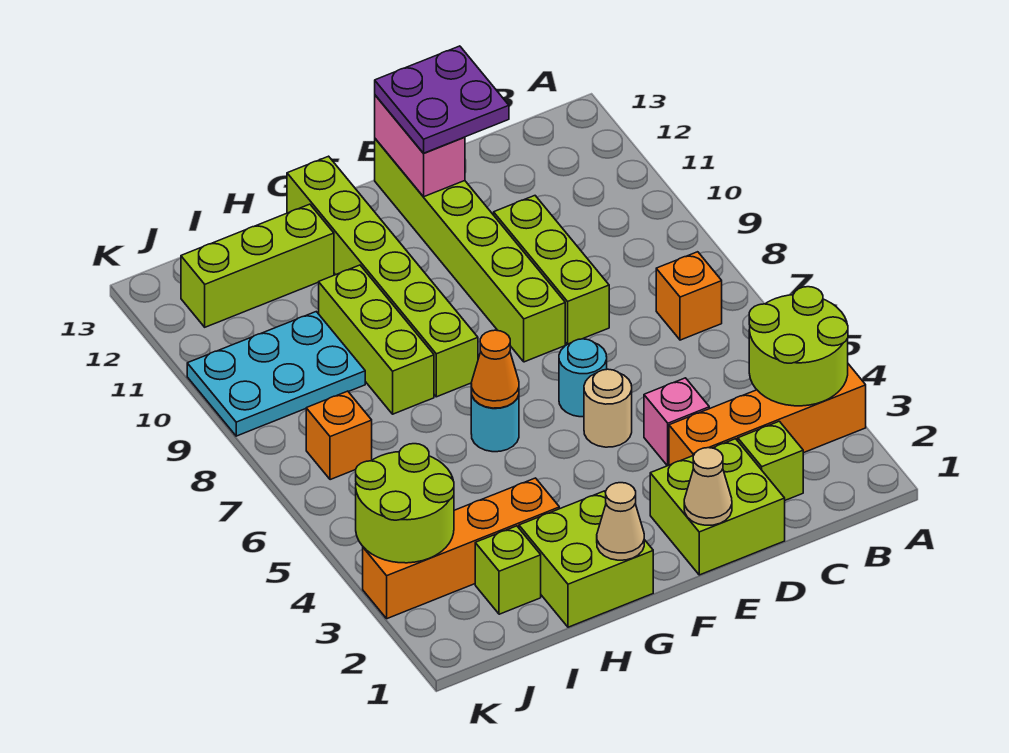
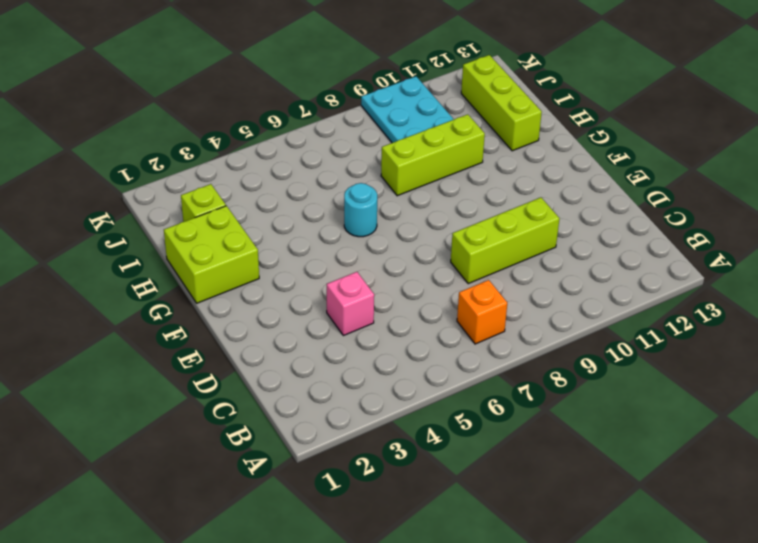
none -> orange 1x4 brick [669,364,866,465]
none -> lime 1x1 brick [738,421,803,500]
none -> lime 2x2 brick [650,439,785,575]

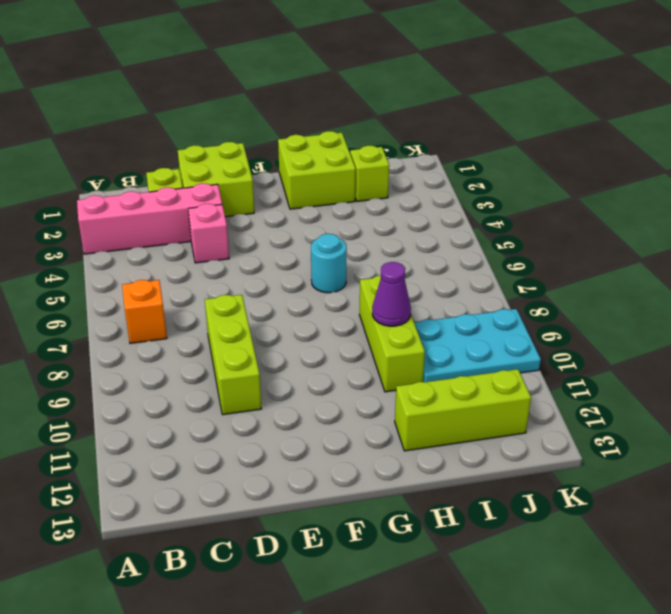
pink 1x4 brick [77,183,222,254] -> orange 1x4 brick [669,364,866,465]
purple 1x1 cone [372,262,411,326] -> none
none -> tan 1x1 round brick [584,369,632,447]
none -> cyan 1x1 round brick [559,339,607,417]
none -> lime 1x6 brick [375,139,565,362]

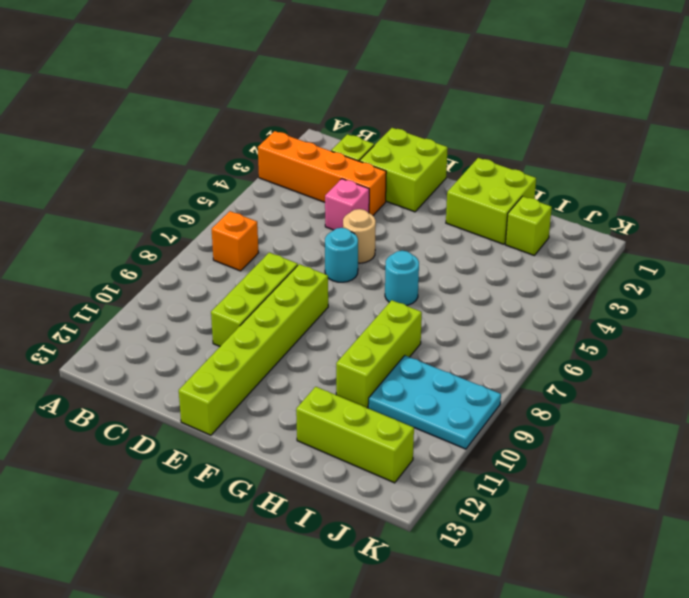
none -> lime 1x6 brick [287,156,478,397]
none -> orange 1x4 brick [363,478,559,619]
none -> orange 1x1 brick [306,391,372,480]

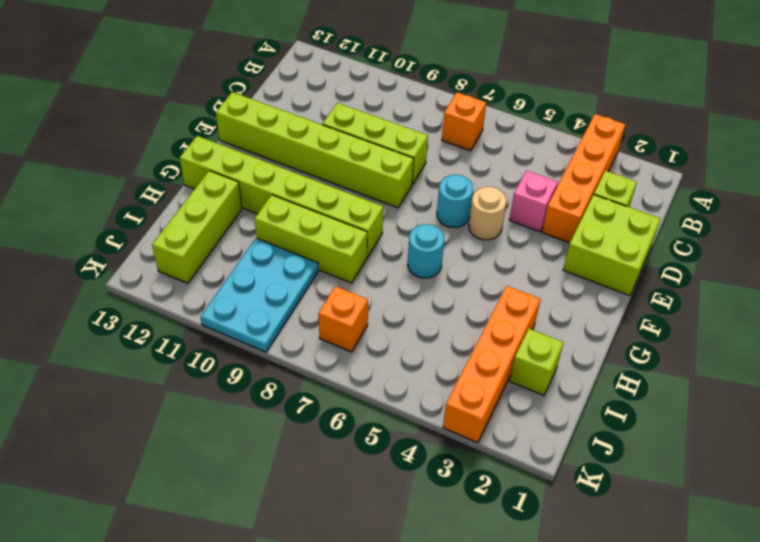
none -> lime 2x2 brick [519,491,653,627]
none -> lime 2x2 round brick [749,287,848,406]
none -> tan 1x1 cone [684,448,732,525]

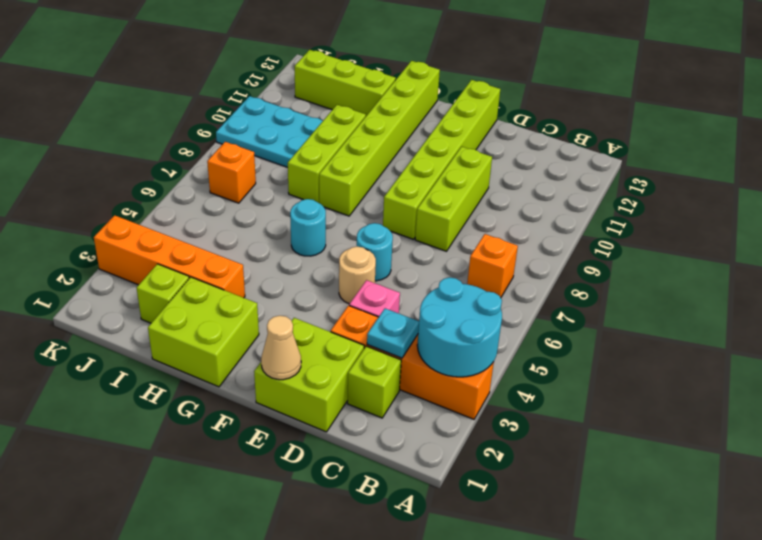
cyan 2x2 round brick [417,277,502,377] -> lime 2x2 round brick [749,287,848,406]
cyan 1x1 plate [367,308,419,358] -> none
none -> pink 1x2 brick [375,95,465,197]
none -> tan 1x1 cone [597,483,644,560]
none -> orange 1x1 cone [471,330,519,408]

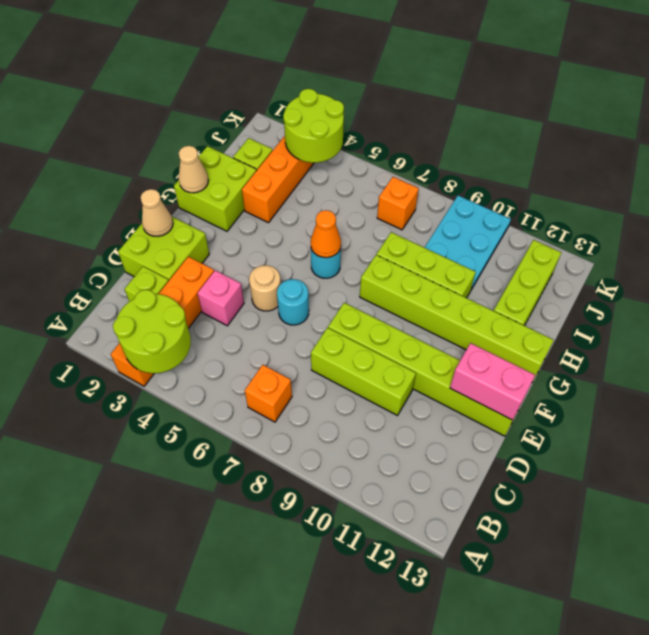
none -> purple 2x2 plate [375,46,509,153]

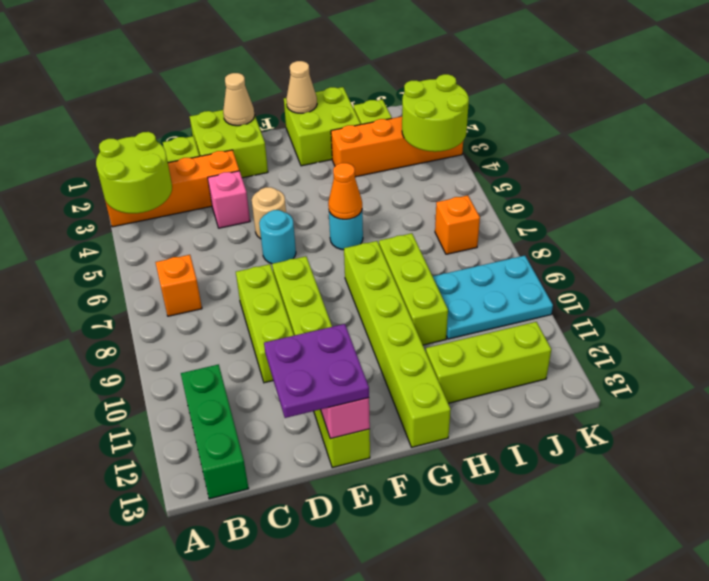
green 1x3 brick [181,364,249,499] -> none

